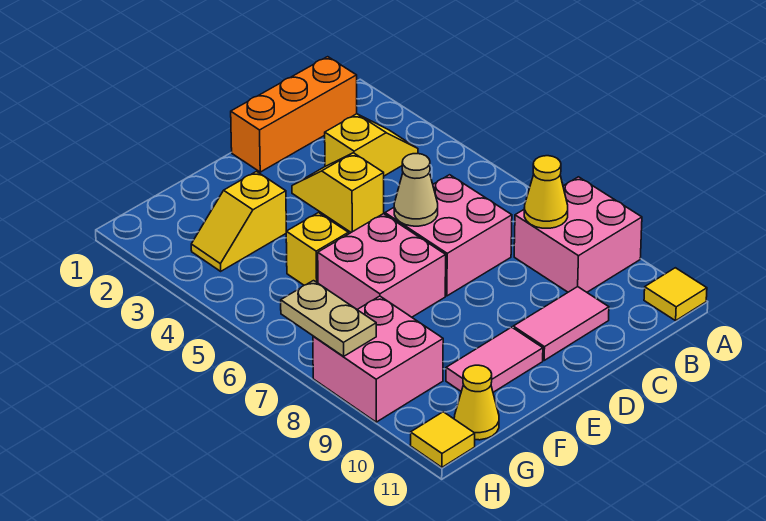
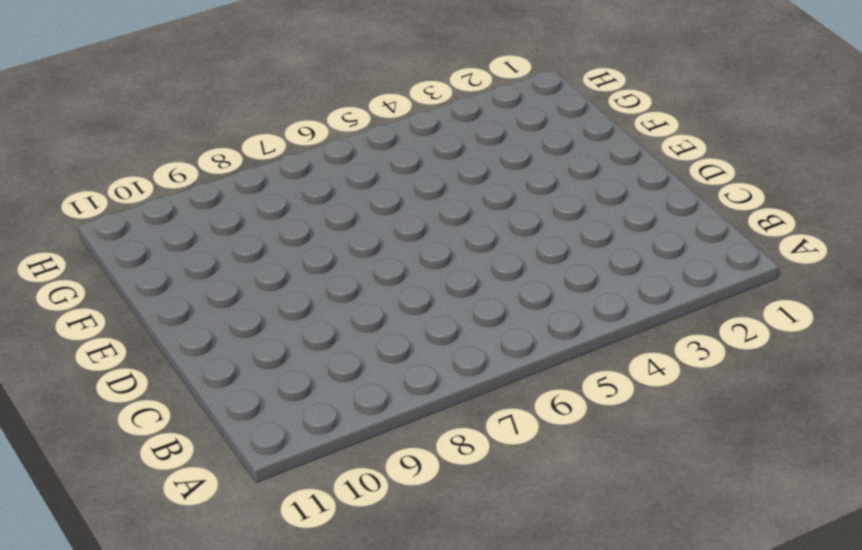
none -> pink 2x2 brick [514,177,642,292]
none -> yellow 1x1 tile [644,268,707,321]
none -> orange 1x3 brick [231,57,357,172]

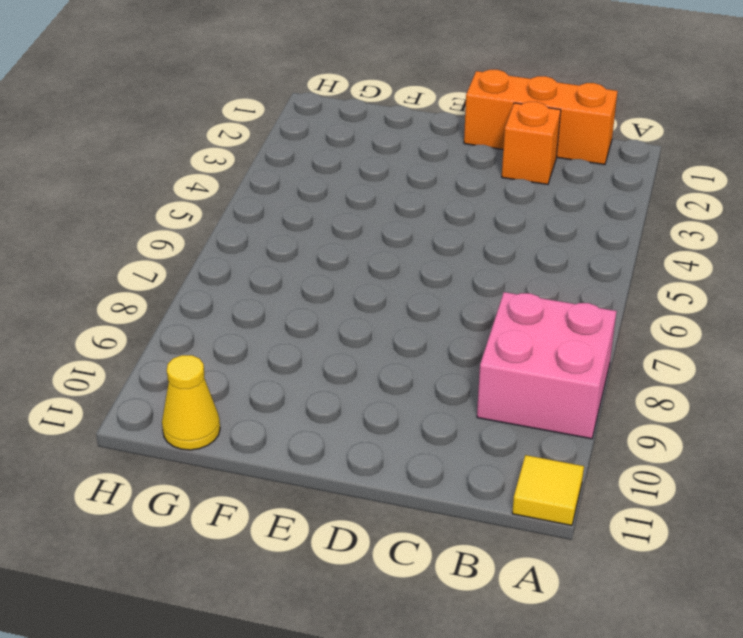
orange 1x1 brick [502,102,561,185] -> none
none -> yellow 1x2 slope [325,114,418,176]
none -> pink 2x2 brick [385,175,512,296]
none -> pink 1x2 tile [513,287,609,360]

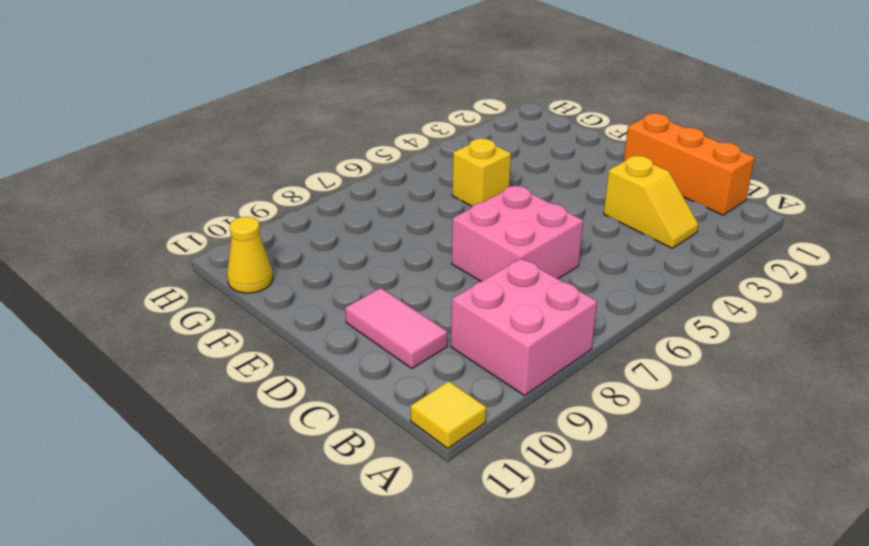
none -> yellow 1x2 slope [292,153,384,232]
none -> pink 2x2 brick [318,214,446,317]
none -> pink 1x2 tile [446,327,543,392]

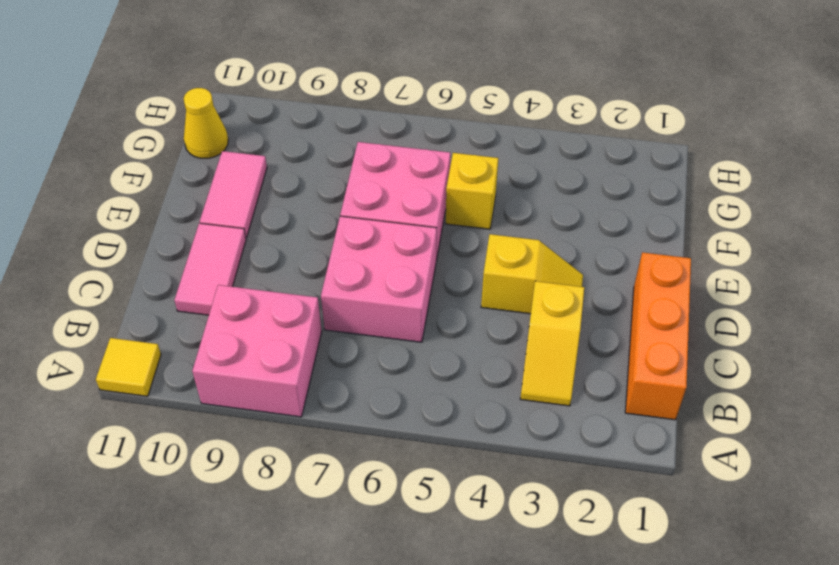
none -> yellow 1x2 slope [191,172,286,271]
none -> pink 2x2 brick [313,296,443,422]
none -> yellow 1x1 tile [410,412,475,467]

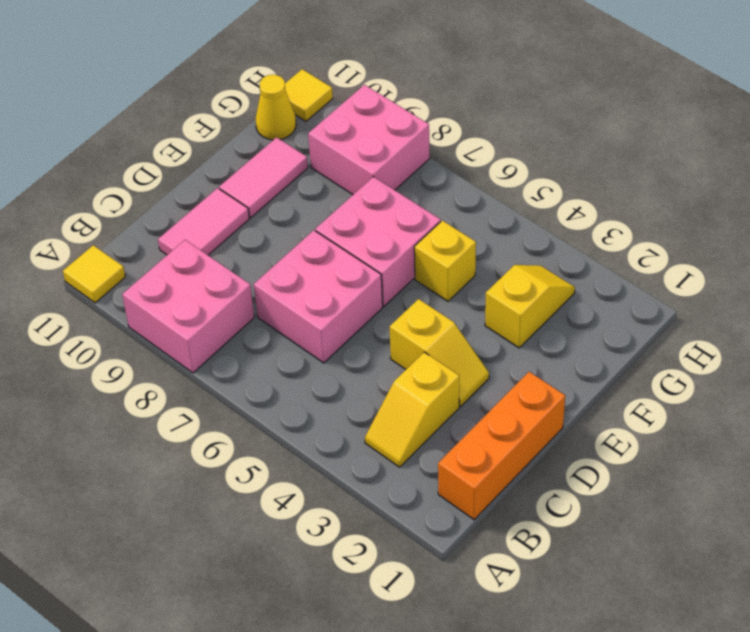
none -> yellow 1x1 cone [524,156,568,228]
none -> tan 1x1 cone [394,154,438,226]
none -> tan 1x2 plate [281,281,376,356]

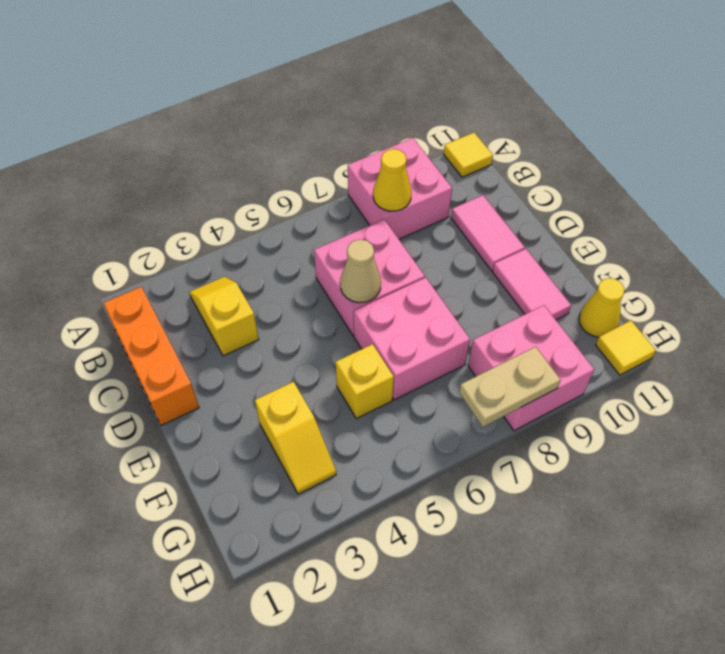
none -> yellow 1x2 slope [292,153,384,232]

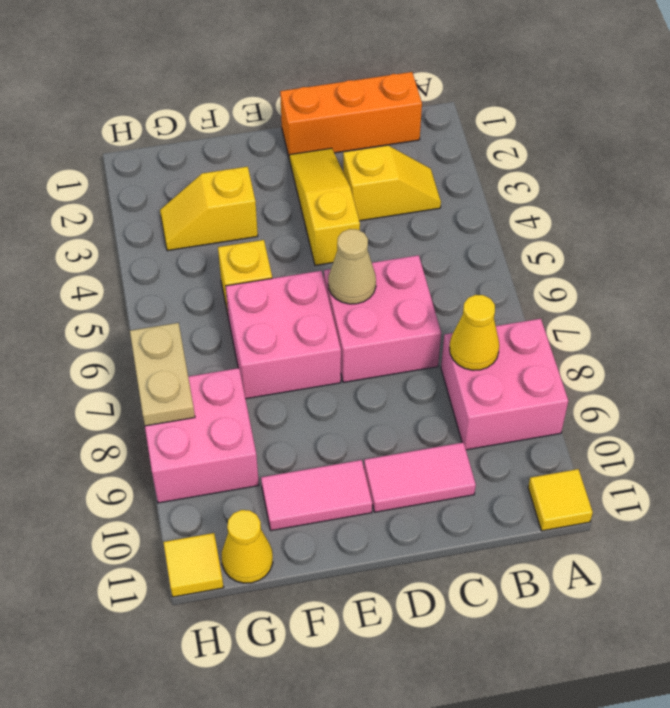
yellow 1x3 slope [290,148,360,265] -> yellow 1x2 slope [292,153,384,232]

